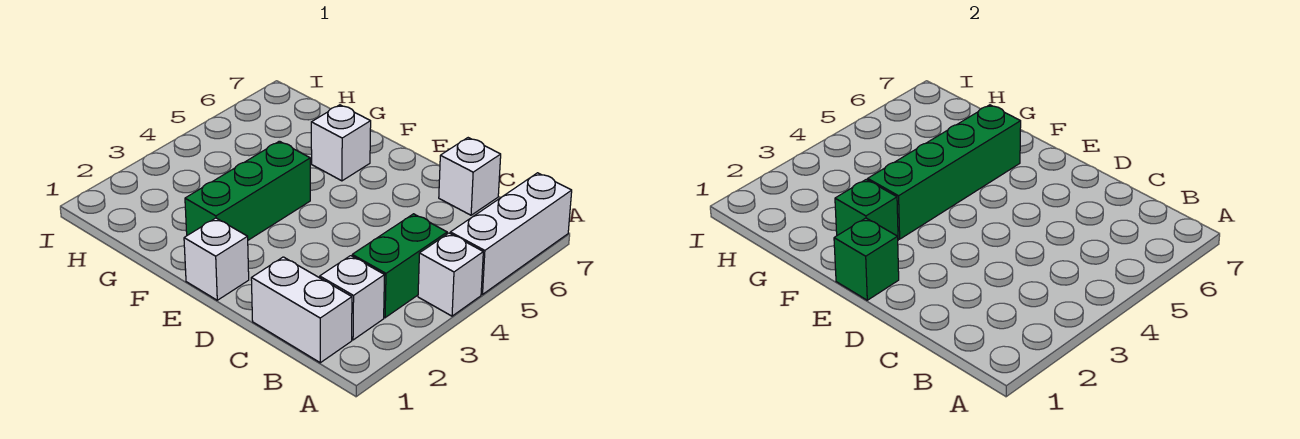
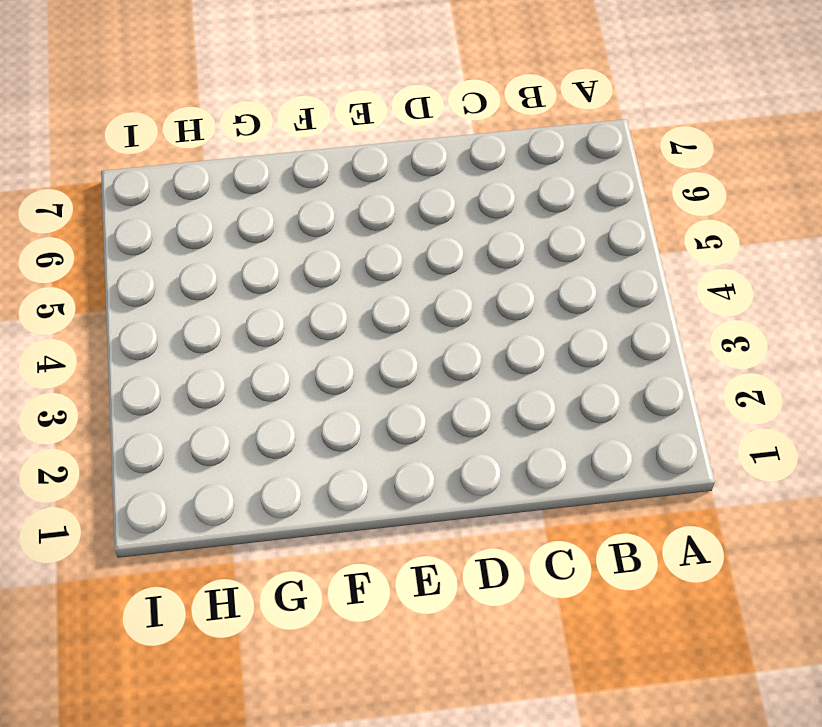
none -> white 1x1 brick [418,233,483,316]
none -> white 1x3 brick [450,173,572,294]
none -> white 1x2 brick [251,257,352,363]

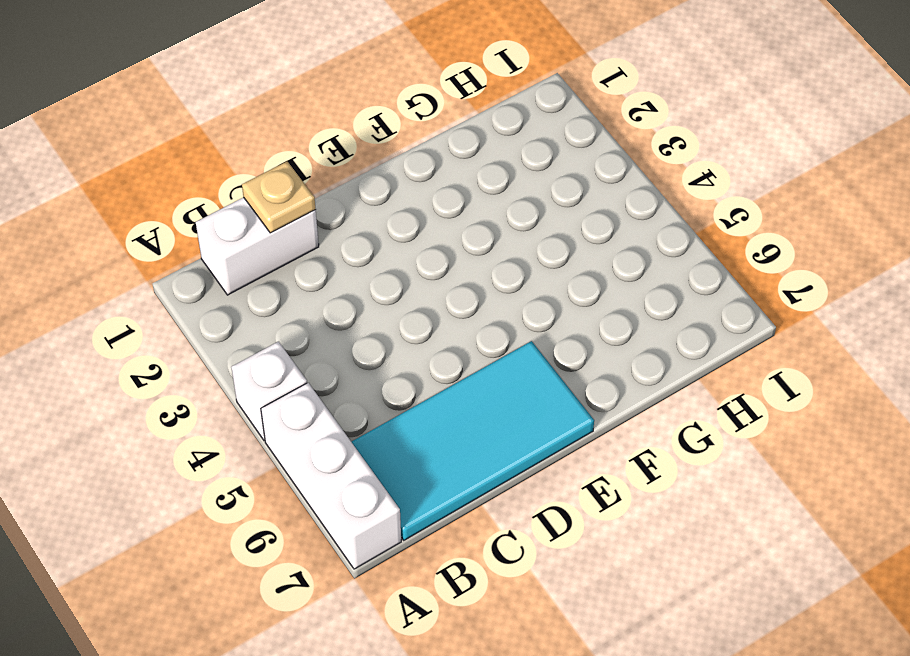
cyan 2x4 tile [352,341,594,540] -> white 1x1 brick [439,138,501,215]
tan 1x1 plate [242,161,316,233] -> none
none -> white 1x1 brick [320,256,384,340]
none -> green 1x2 brick [352,214,447,318]
none -> white 1x1 brick [184,218,249,300]

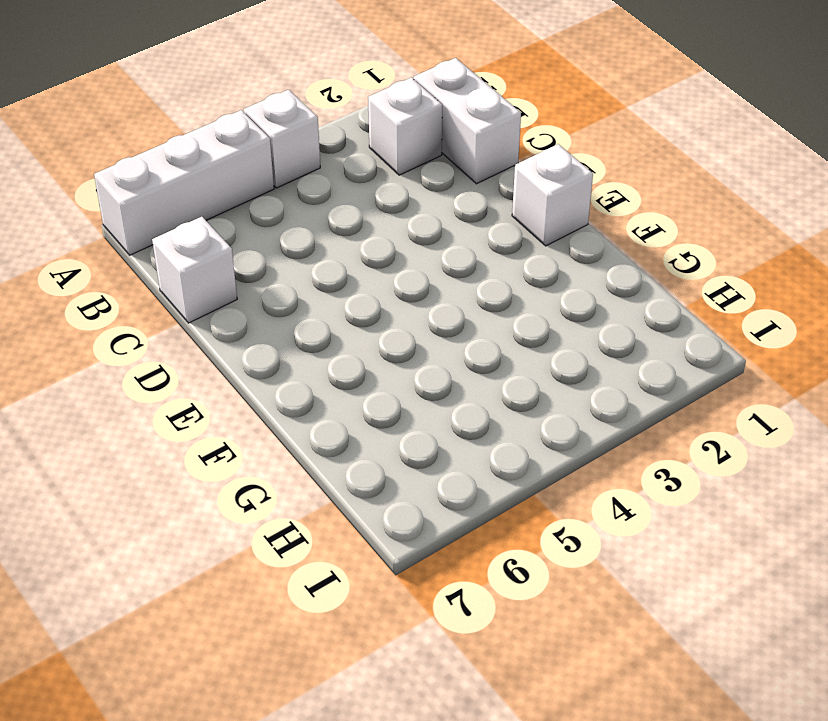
none -> green 1x2 brick [352,214,447,318]
none -> green 1x3 brick [185,141,310,240]
none -> white 1x1 brick [311,105,371,181]

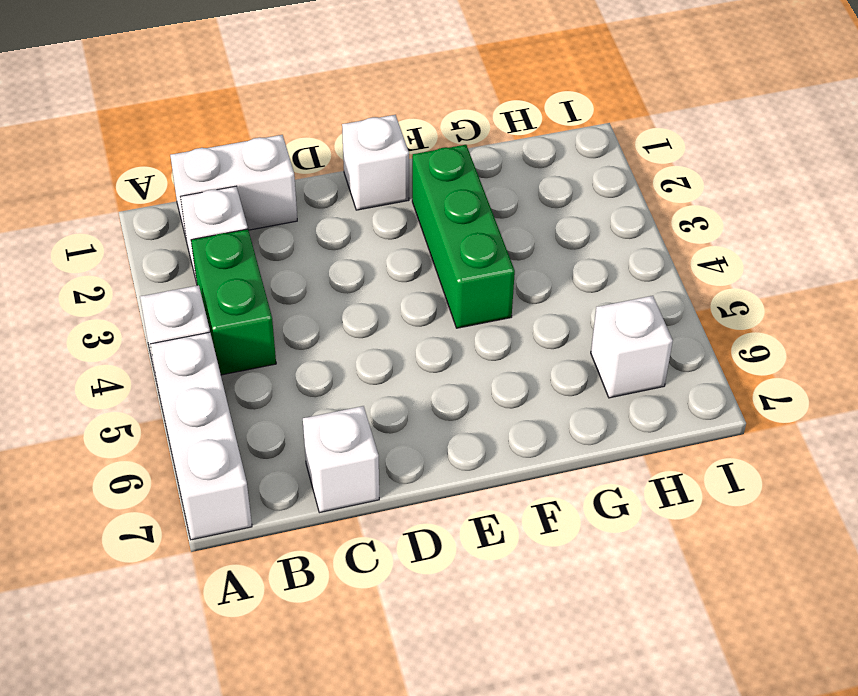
white 1x1 brick [591,296,673,398] -> white 1x1 brick moved to [311,105,371,181]
none -> green 1x1 brick [834,218,899,300]
none -> green 1x1 brick [835,180,898,237]
none -> green 1x4 brick [868,105,1021,239]

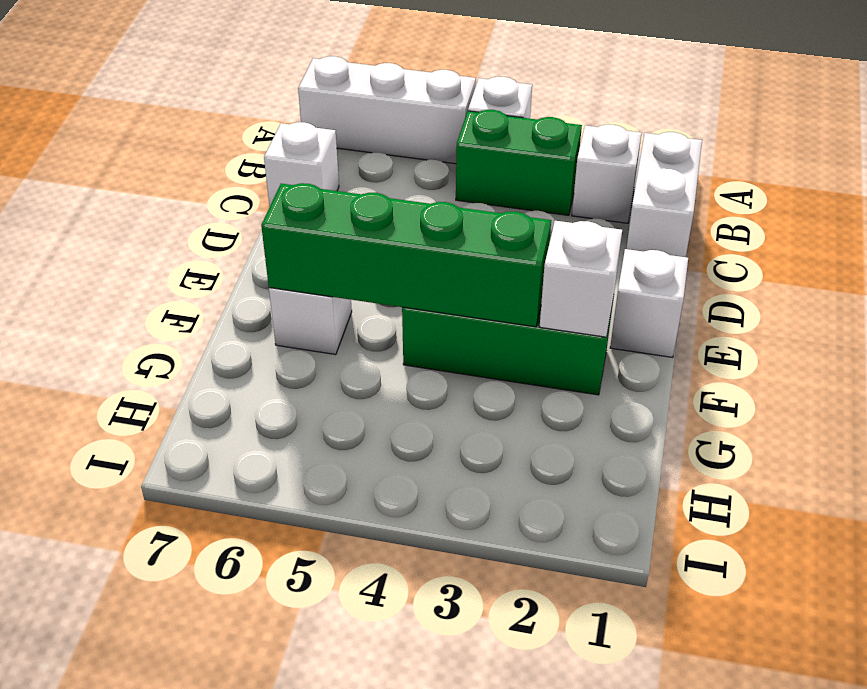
white 1x1 brick [540,221,622,337] -> green 1x1 brick [835,180,898,237]
none -> green 1x1 brick [834,218,899,300]

